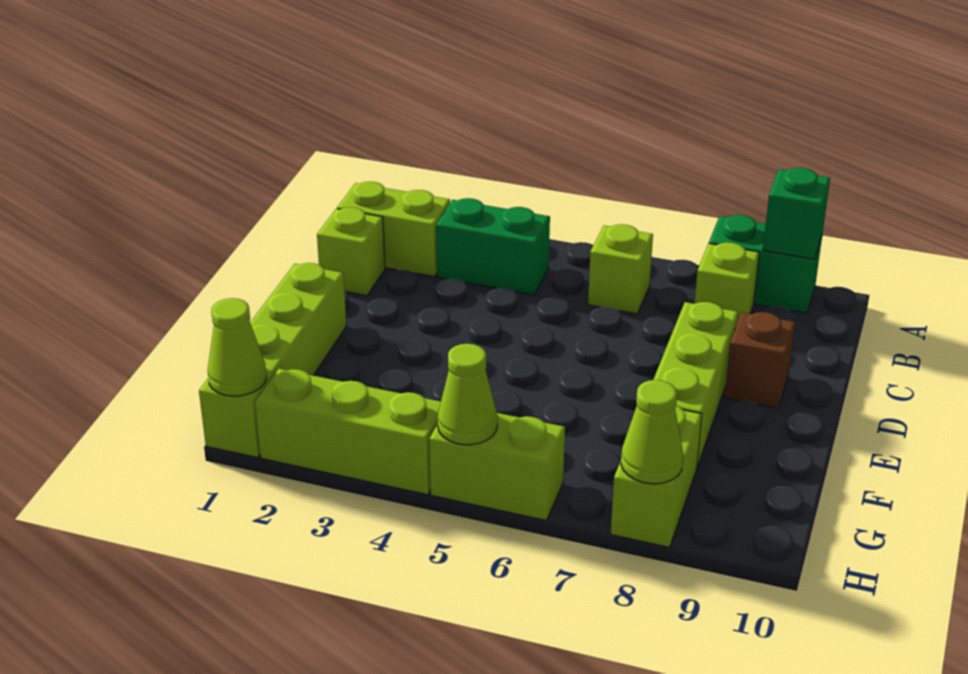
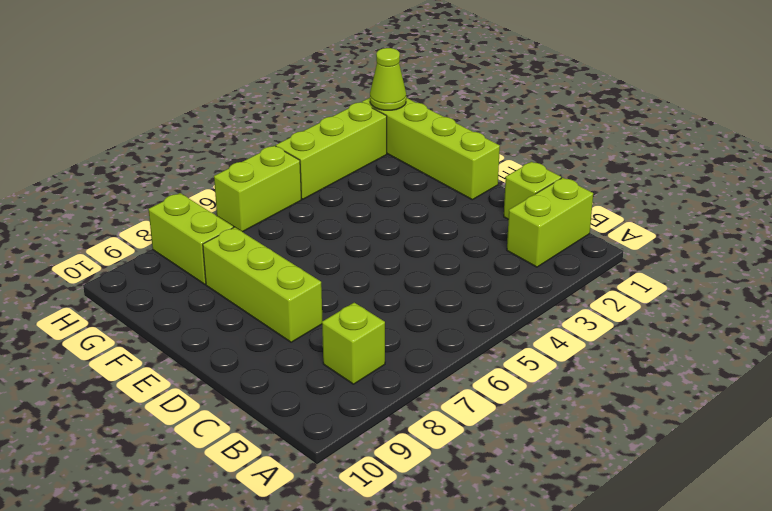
none -> green 1x2 brick [709,215,822,313]
none -> green 1x2 brick [436,198,550,295]
none -> lime 1x1 brick [588,224,653,314]

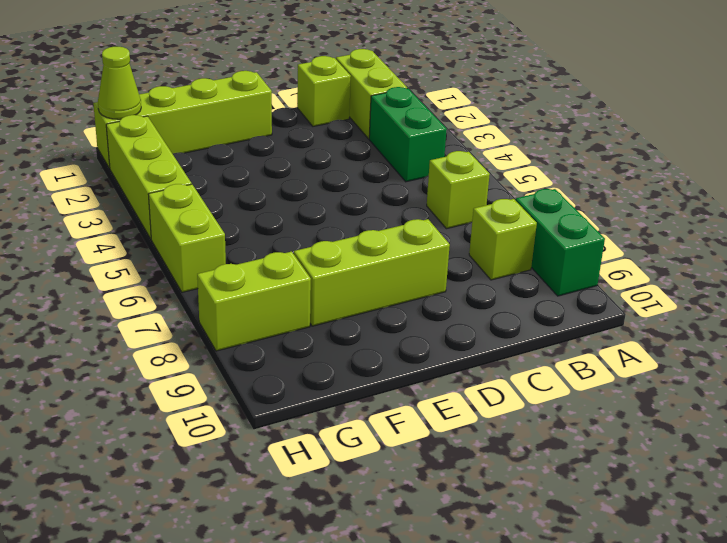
none -> brown 1x1 brick [724,312,795,408]
none -> green 1x1 brick [763,168,830,259]
none -> lime 1x1 cone [437,344,498,445]

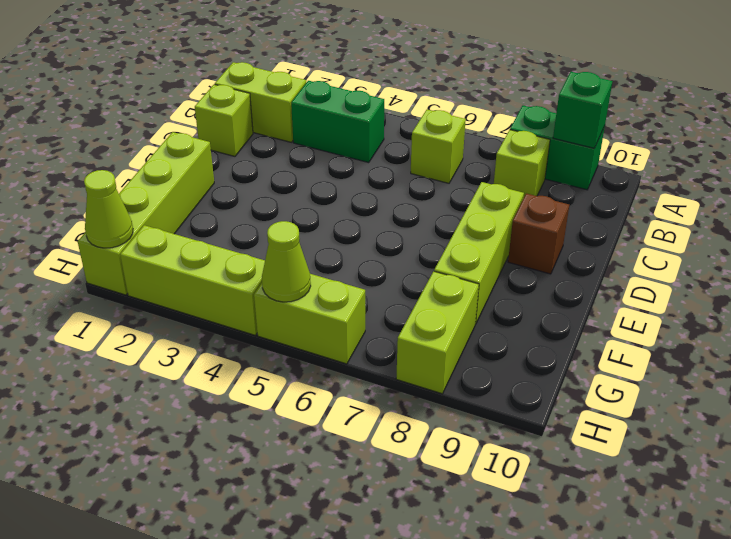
none -> lime 1x1 cone [621,380,683,484]

